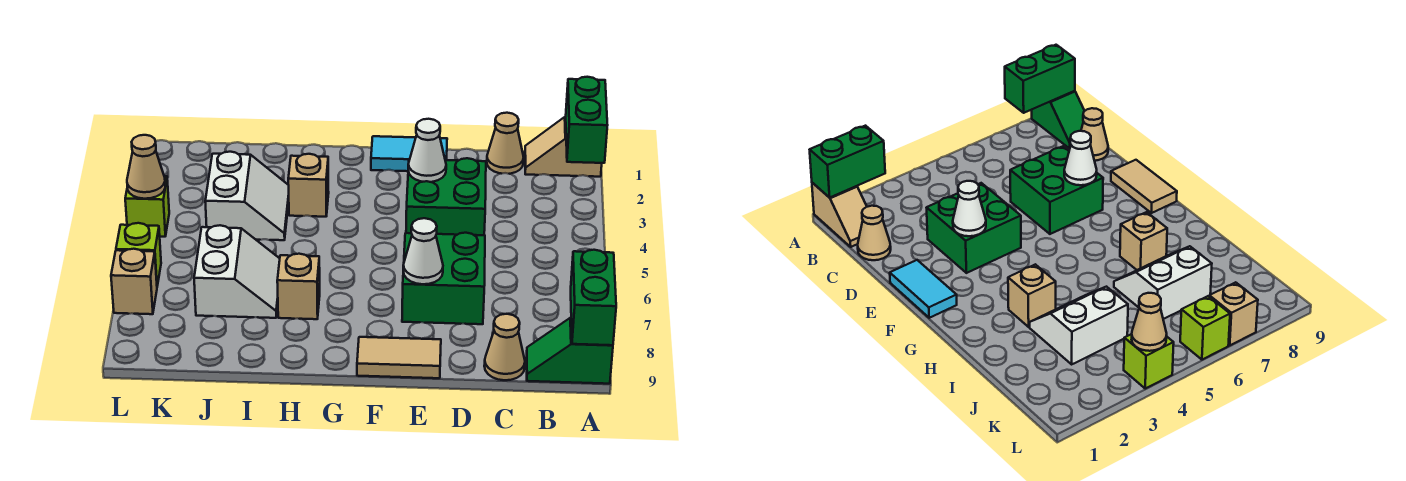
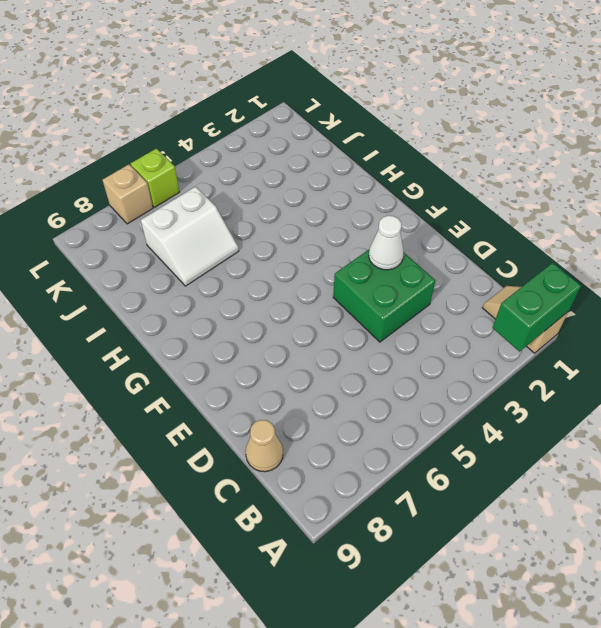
none -> green 1x2 slope [527,318,613,384]
none -> tan 1x1 cone [487,113,524,174]
none -> green 2x2 brick [402,233,485,324]

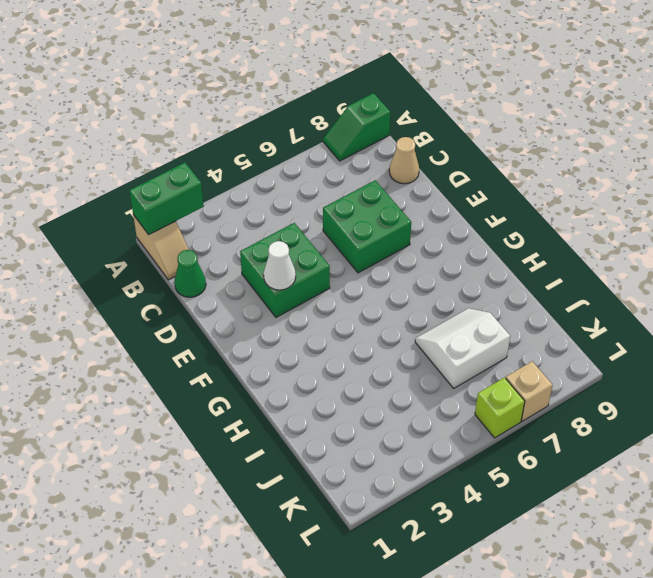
green 1x2 slope [323,93,390,161] -> green 1x2 slope turned to [527,318,613,384]
green 1x1 cone [175,250,206,297] -> tan 1x1 cone [487,113,524,174]
none -> cyan 1x2 tile [371,136,447,171]
none -> tan 1x2 tile [357,337,441,378]
none -> tan 1x1 brick [288,154,329,217]

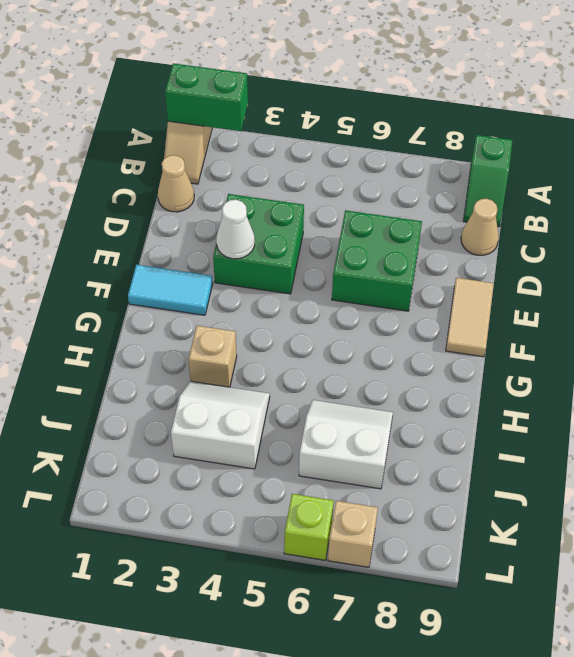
cyan 1x2 tile [128,265,213,315] -> cyan 1x2 tile turned to [371,136,447,171]
none -> tan 1x1 brick [277,254,320,319]
none -> lime 1x1 brick [125,176,169,237]
none -> green 1x2 brick [571,250,616,345]

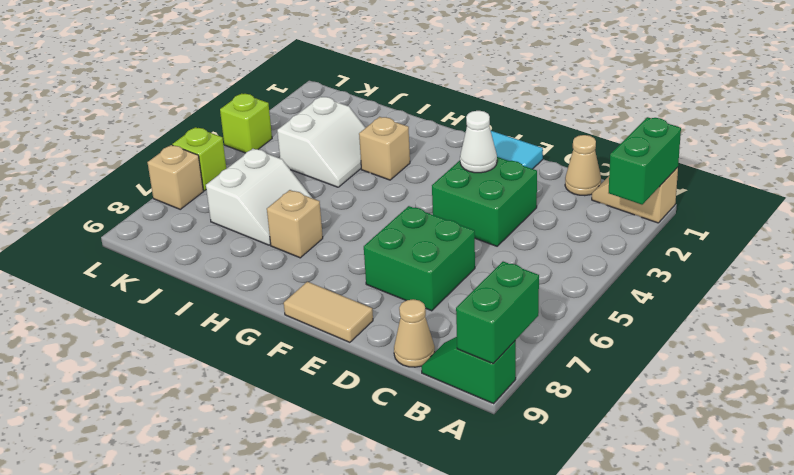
none -> white 1x1 cone [403,218,443,284]
none -> tan 1x1 cone [127,135,165,199]

